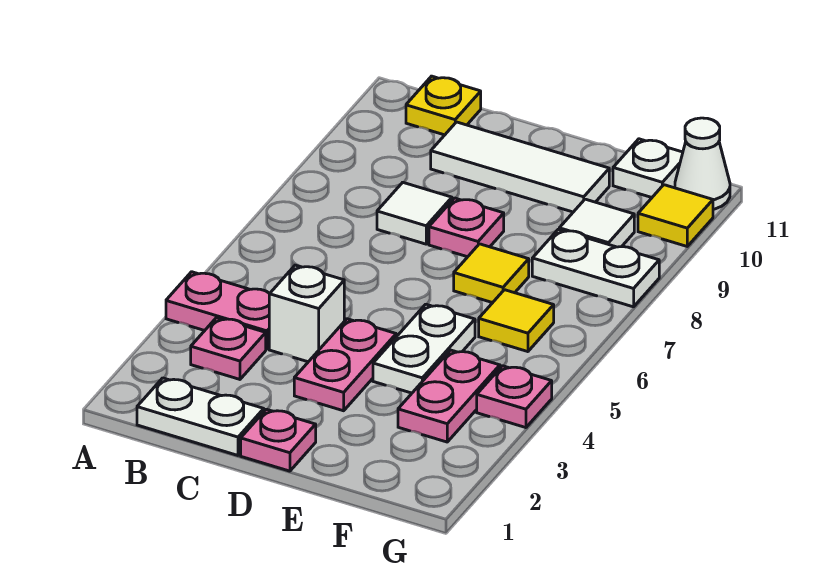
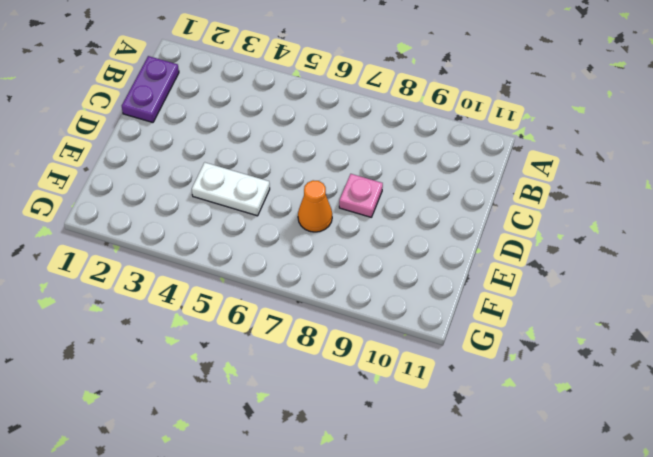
purple 1x2 plate [122,56,179,122] -> white 1x2 plate [137,378,264,455]
orange 1x1 cone [298,180,332,232] -> yellow 1x1 tile [454,244,529,303]
none -> pink 1x2 plate [166,272,270,349]
none -> pink 1x1 plate [191,318,266,379]
none -> yellow 1x1 plate [406,76,481,135]

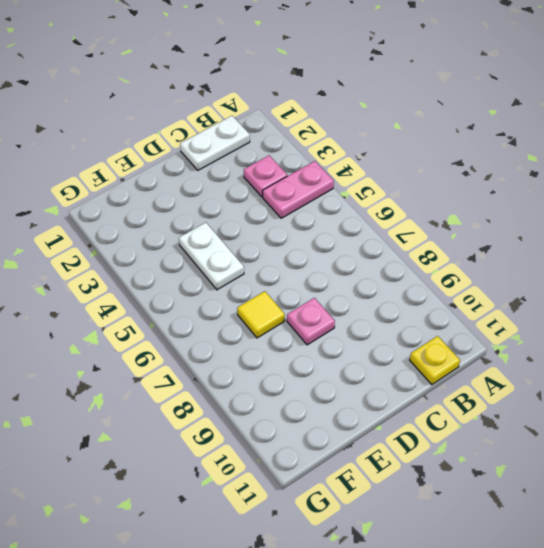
none -> white 1x1 brick [269,265,344,362]
none -> white 1x1 tile [377,183,452,244]
none -> white 1x3 tile [431,122,609,212]

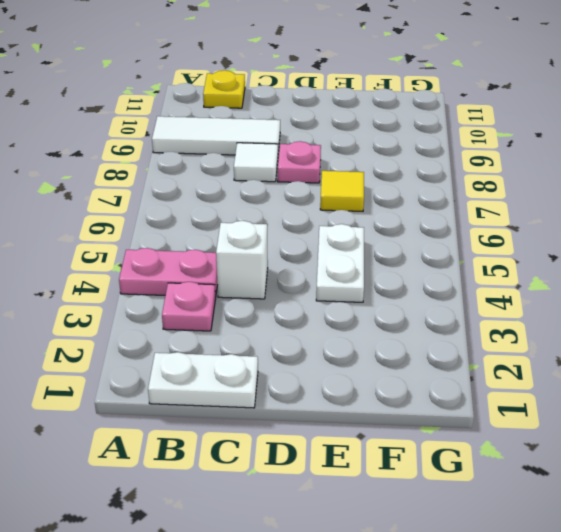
white 1x3 tile [152,116,280,155] -> white 1x3 tile moved to [431,122,609,212]
none -> pink 1x1 plate [241,409,316,471]
none -> pink 1x2 plate [294,319,396,411]
none -> pink 1x2 plate [398,350,500,442]

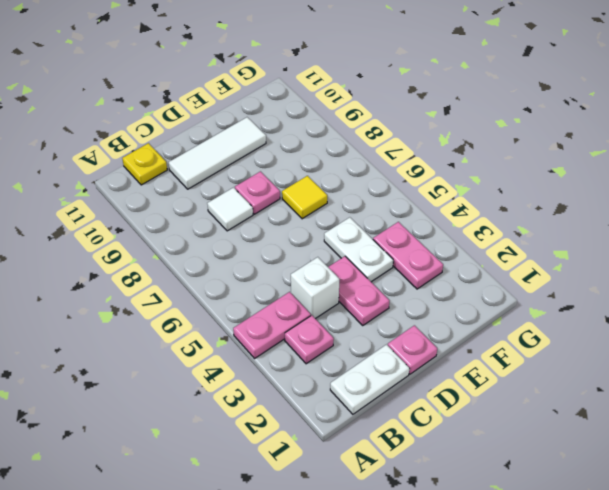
none -> yellow 1x1 tile [479,290,554,352]
none -> white 1x2 plate [532,229,659,307]
none -> white 1x1 tile [559,199,634,247]

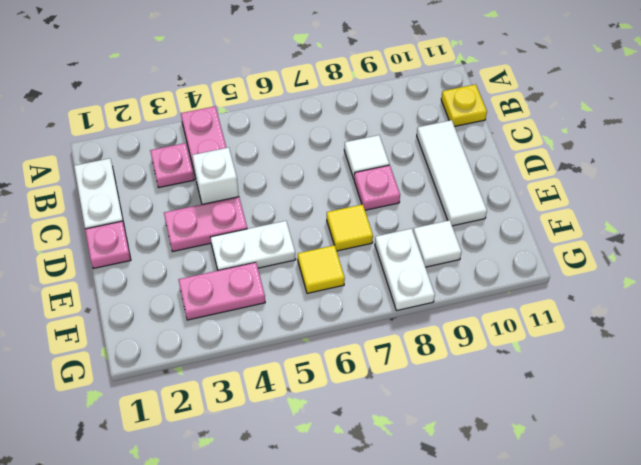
none -> white 1x1 plate [613,139,683,198]
none -> pink 1x1 plate [477,366,552,428]
none -> yellow 1x1 tile [638,185,713,246]

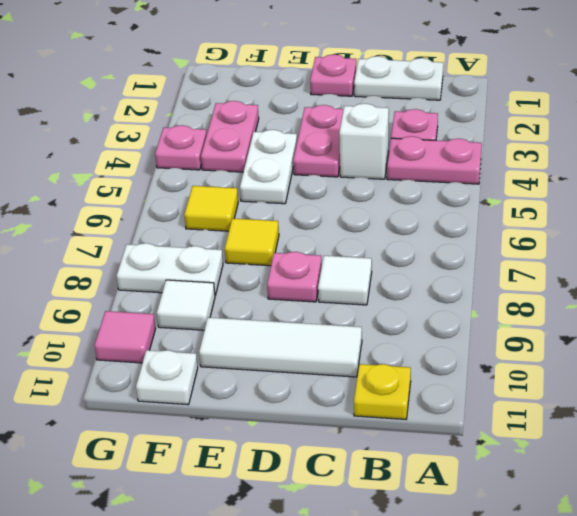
pink 1x1 tile [95,311,156,363] -> yellow 1x1 tile [638,185,713,246]
none -> white 1x1 cone [675,118,730,209]

